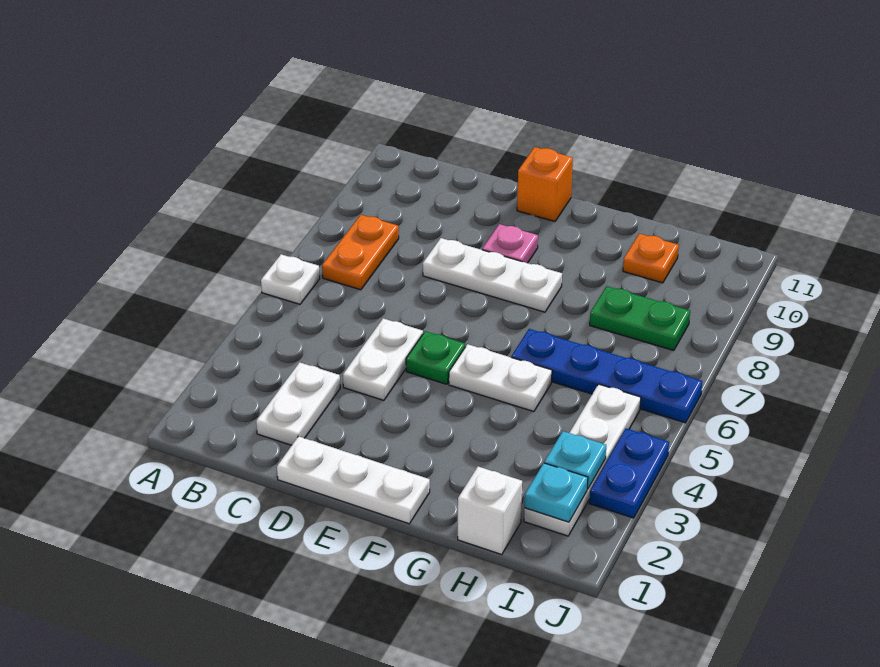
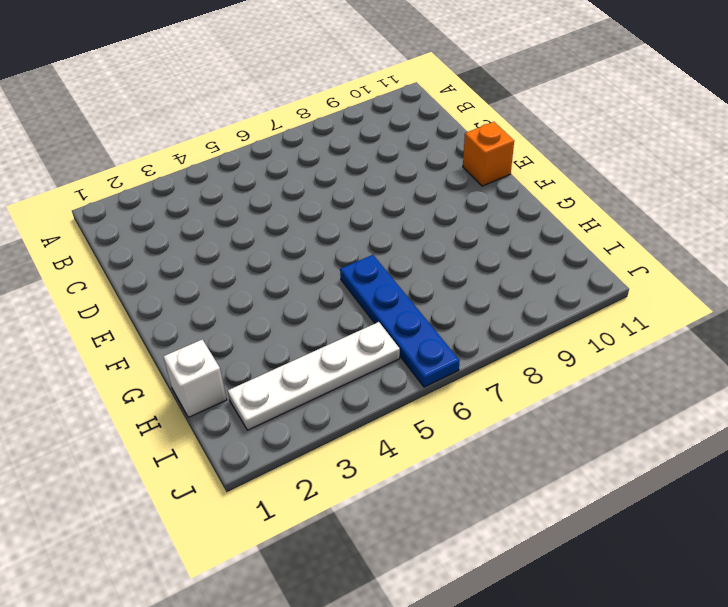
none -> white 1x1 plate [261,254,320,304]
none -> orange 1x2 plate [322,215,399,290]
none -> white 1x2 plate [256,362,340,445]

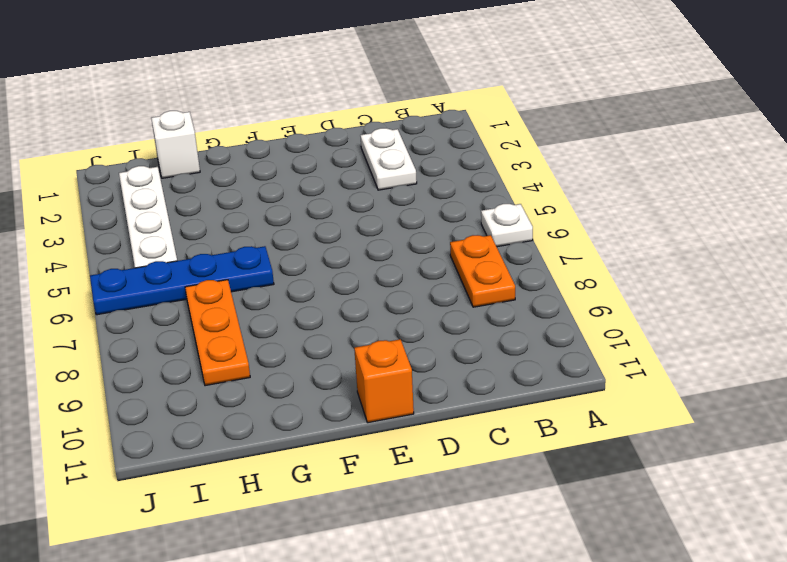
orange 1x3 plate [185,280,250,386] -> green 1x2 plate [590,286,690,351]
none -> white 1x3 plate [277,436,430,524]
none -> white 1x2 plate [343,318,423,400]
none -> white 1x3 plate [423,238,562,312]

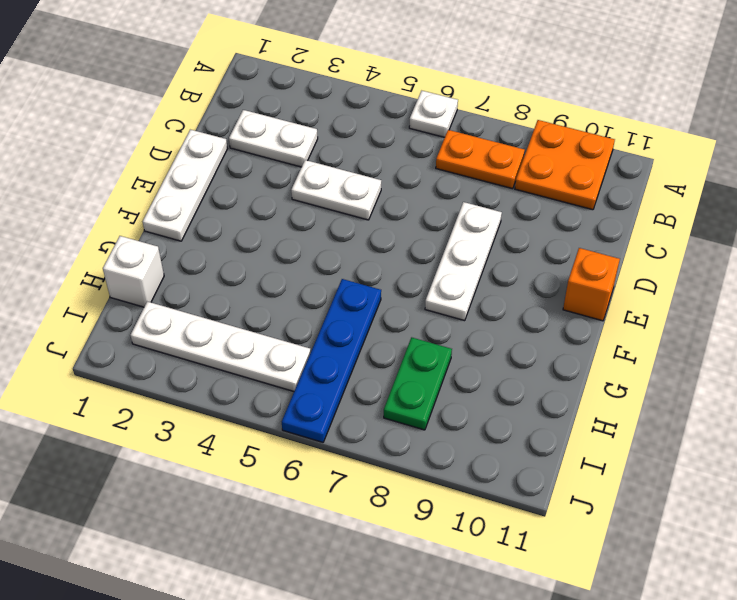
orange 2x2 plate [515,120,615,210] -> none
none -> green 1x1 plate [406,331,465,384]
none -> pink 1x1 plate [482,224,538,263]
none -> white 1x2 plate [449,344,552,412]

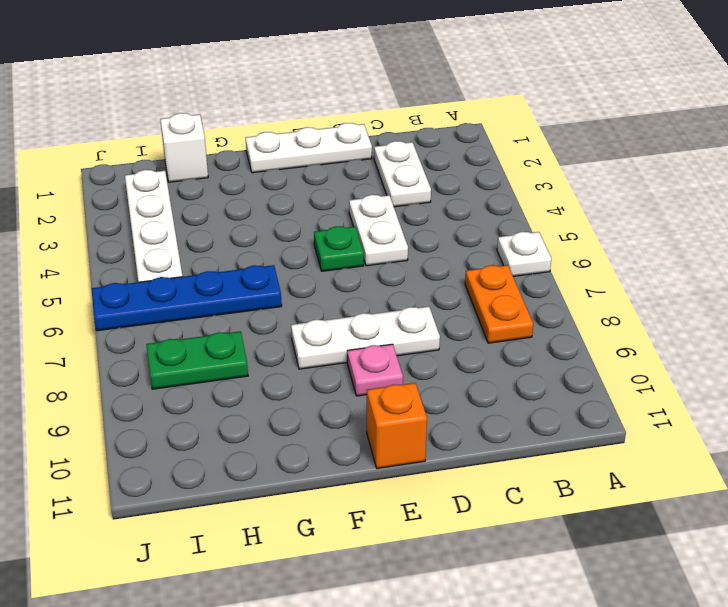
none -> white 1x2 plate [449,344,552,412]
none -> orange 1x1 plate [623,234,679,283]
none -> blue 1x2 plate [589,428,669,518]

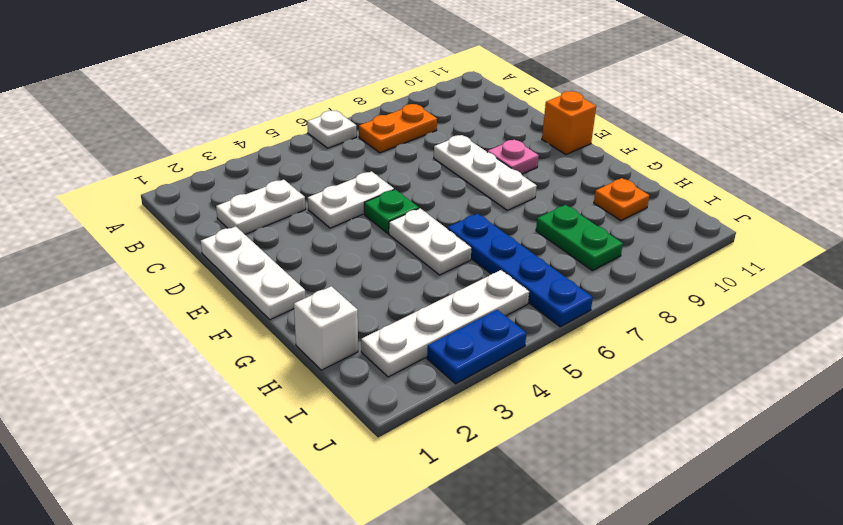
none -> cyan 1x1 plate [525,463,588,522]
none -> cyan 1x1 plate [545,431,606,489]

